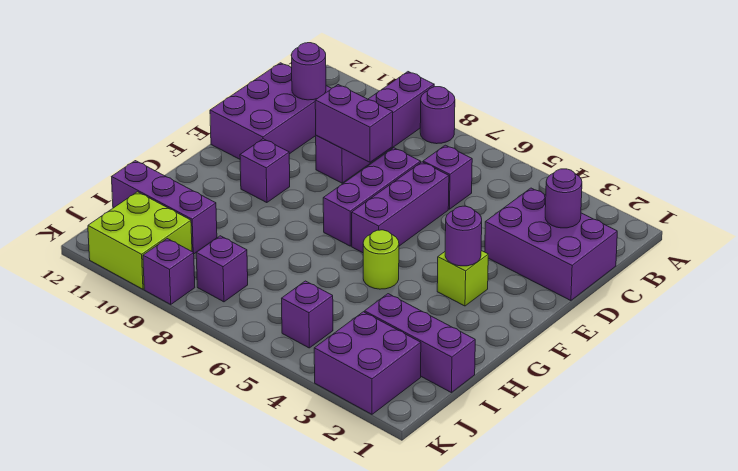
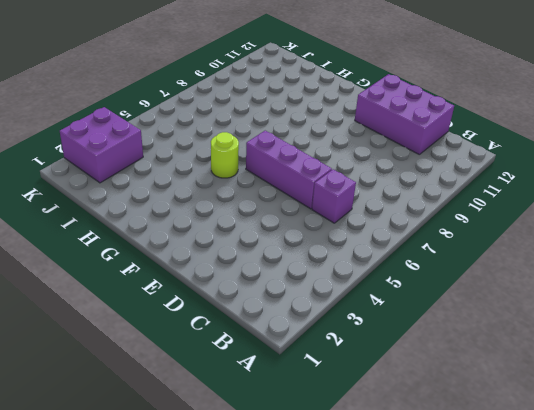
none -> purple 1x1 round brick [420,87,455,144]
none -> purple 1x4 brick [316,72,434,183]
none -> purple 2x3 brick [485,188,617,301]

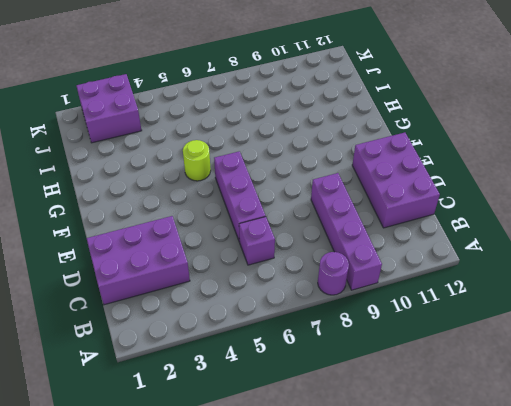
none -> purple 1x3 brick [323,148,421,246]
none -> lime 1x1 brick [437,251,488,306]
none -> purple 1x1 brick [240,139,290,203]

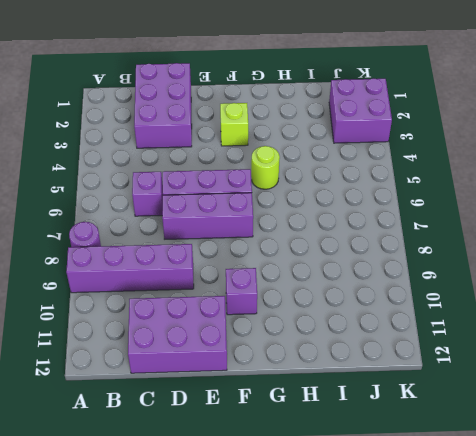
none -> purple 1x3 brick [365,294,475,393]
none -> purple 1x3 brick [112,161,217,254]
none -> purple 1x1 brick [282,281,333,348]

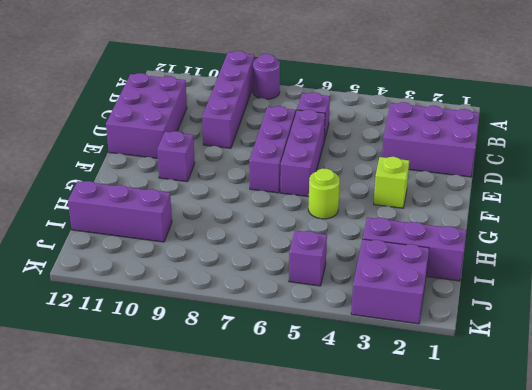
none -> purple 1x1 brick [196,236,248,302]
none -> lime 2x2 brick [88,192,192,289]
none -> purple 1x1 brick [143,239,195,304]

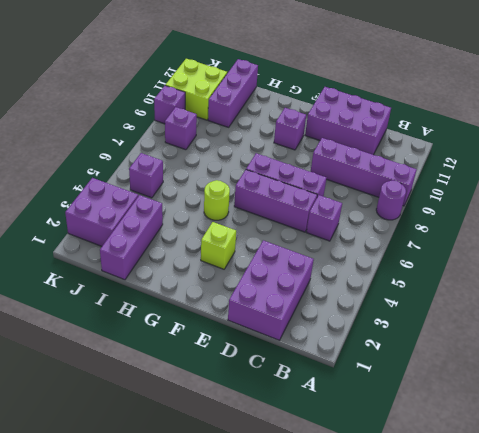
none -> purple 1x1 round brick [545,169,582,228]
none -> purple 1x1 round brick [291,43,326,100]
none -> purple 1x2 brick [315,85,393,162]

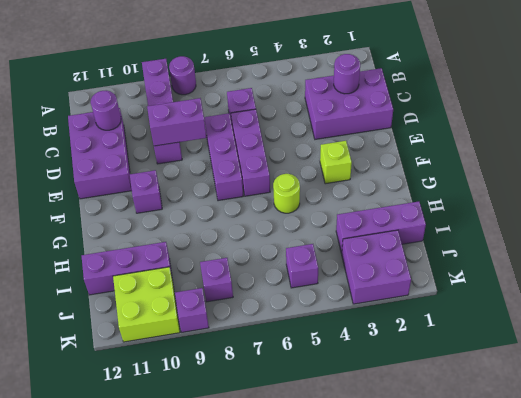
none -> purple 1x1 round brick [445,206,482,266]

